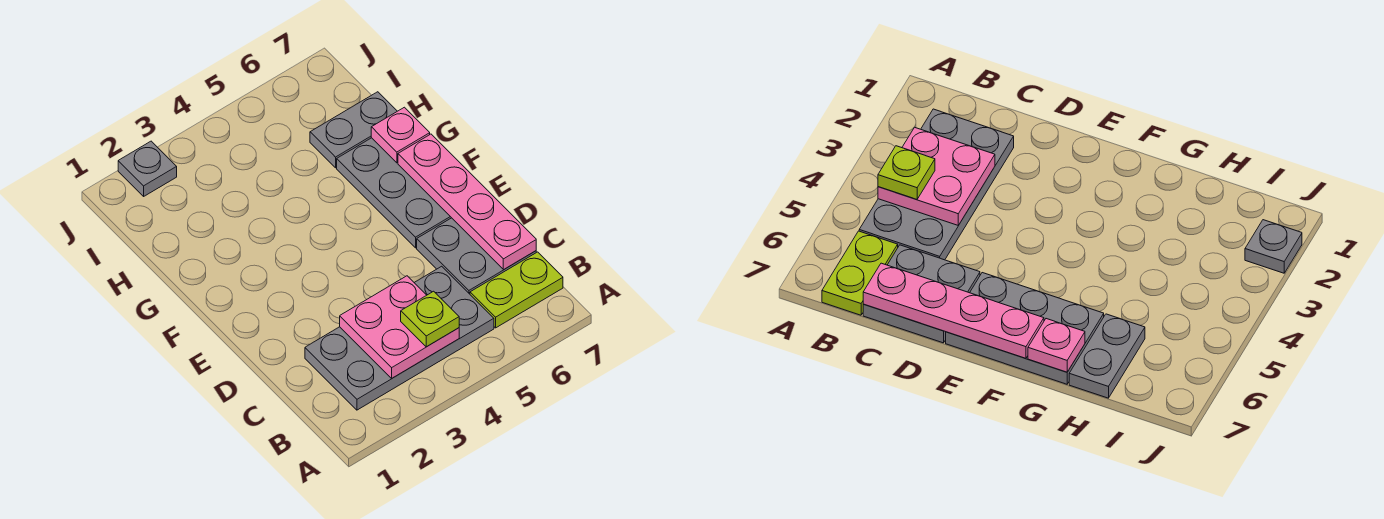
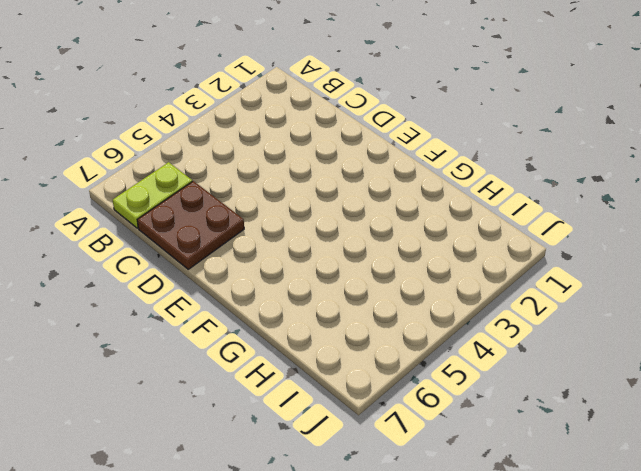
brown 2x2 plate [137,181,244,269] -> grey 2x2 plate [417,218,536,294]
none -> grey 2x4 plate [305,266,494,410]
none -> grey 2x3 plate [337,138,451,248]

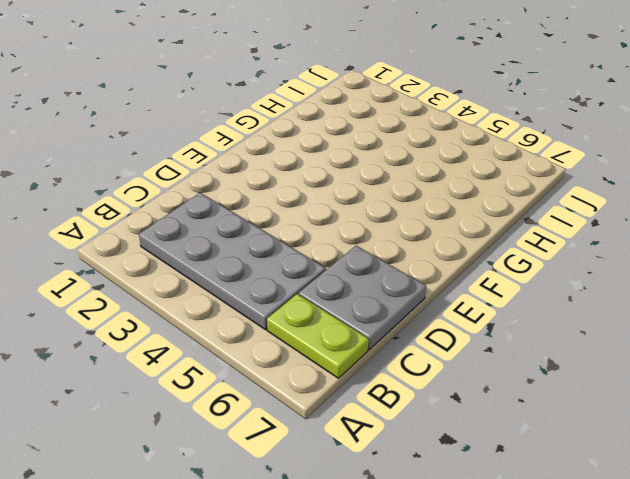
none -> grey 2x3 plate [337,138,451,248]
none -> grey 1x2 plate [310,92,397,168]

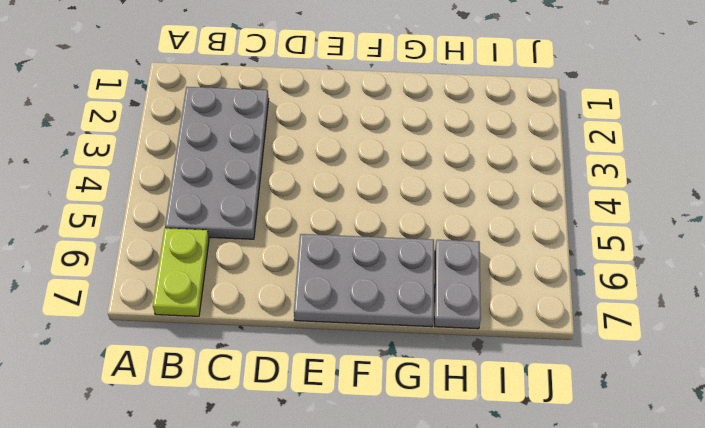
none -> grey 2x2 plate [417,218,536,294]
none -> grey 1x1 plate [118,141,177,196]

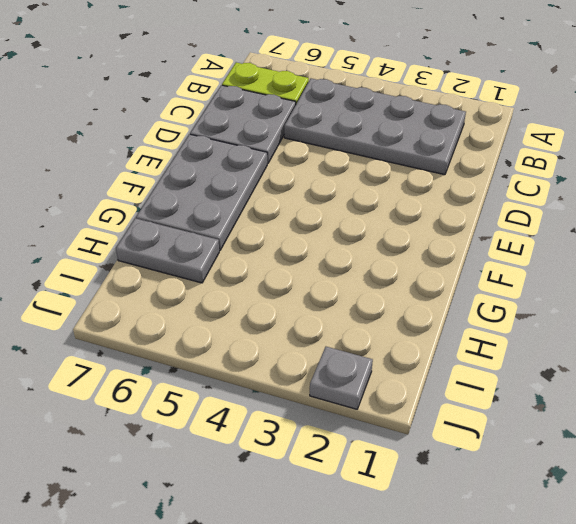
none -> pink 2x2 plate [340,276,459,378]
none -> pink 1x4 plate [398,134,536,270]

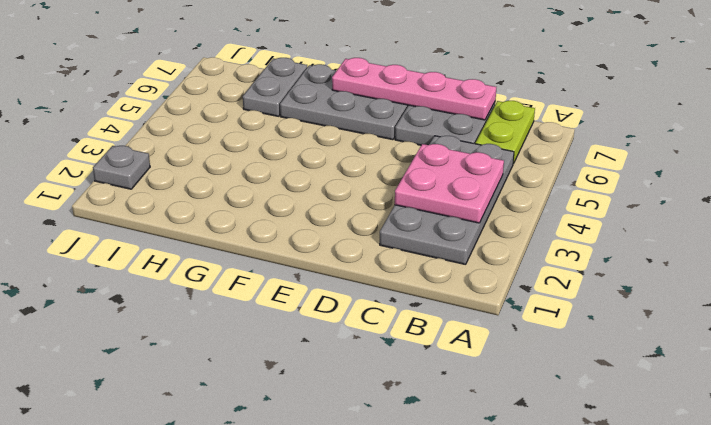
none -> pink 1x1 plate [371,107,430,163]
none -> lime 1x1 plate [401,291,459,347]

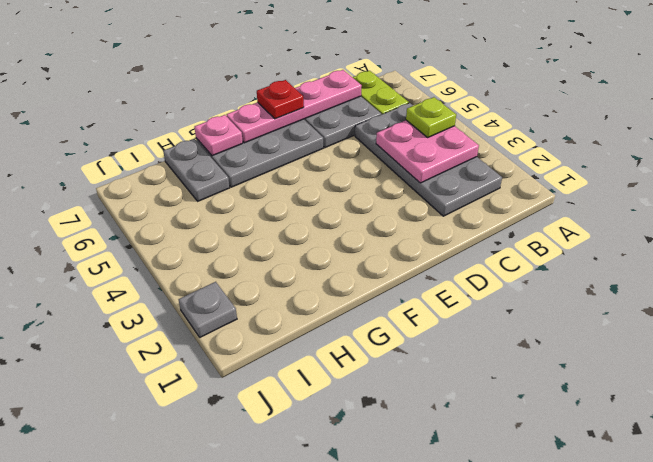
red 1x1 plate [257,80,304,119] -> none

